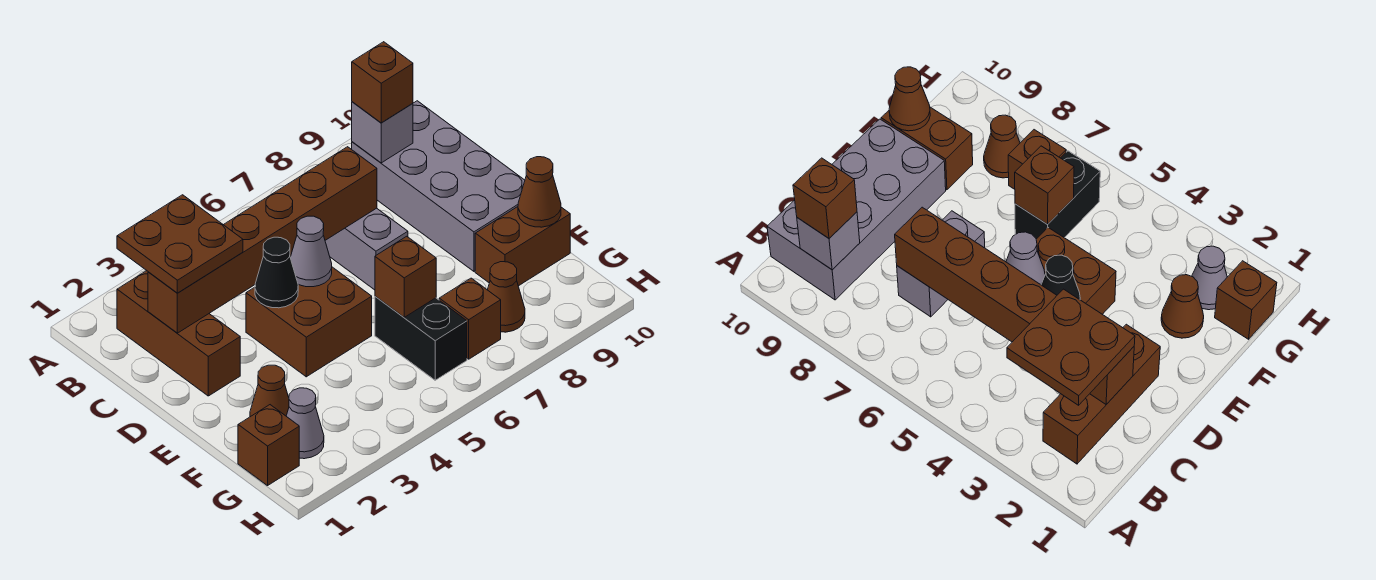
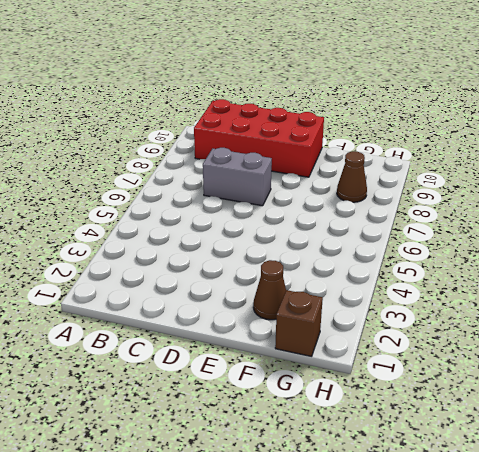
red 2x4 brick [194,99,324,177] -> grey 2x4 brick [352,101,525,271]
none -> brown 1x3 brick [117,271,240,396]
none -> brown 2x2 brick [246,267,372,377]
none -> black 1x2 brick [375,296,467,380]

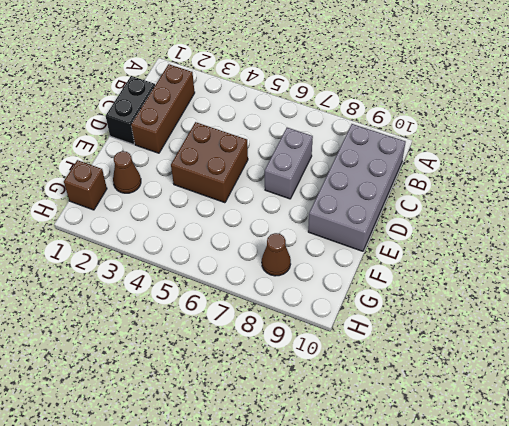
black 1x2 brick [106,76,155,144] -> black 1x2 brick moved to [375,296,467,380]
none -> brown 1x2 brick [475,207,570,286]
none -> grey 1x1 cone [286,388,324,459]
none -> brown 1x1 brick [439,278,501,359]

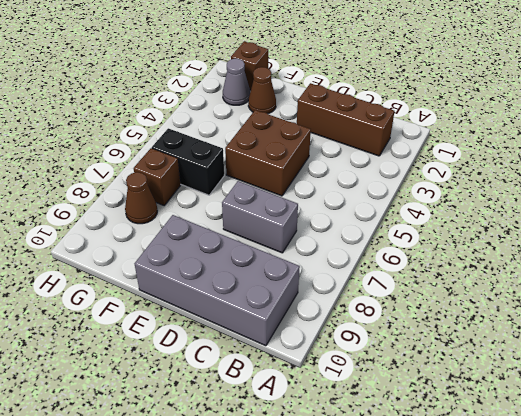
none -> brown 1x2 brick [475,207,570,286]
none -> grey 1x1 brick [352,102,413,163]
none -> brown 1x6 brick [148,147,377,333]

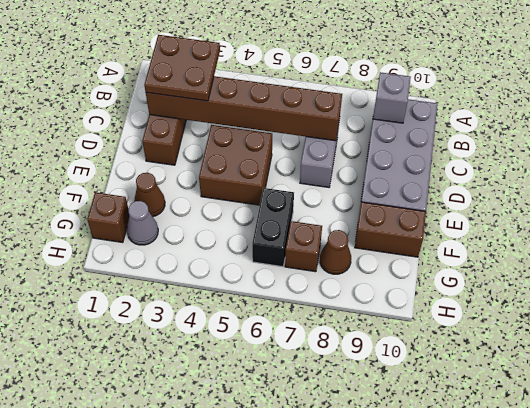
none -> black 1x1 cone [255,237,298,308]
none -> grey 1x1 cone [290,216,332,287]
none -> brown 1x1 brick [375,236,436,317]

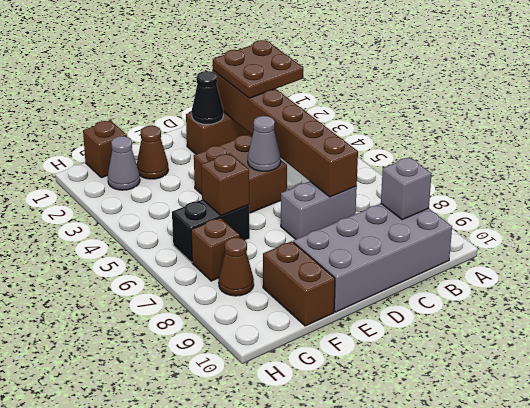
black 1x1 cone [192,71,223,125] -> black 1x1 cone moved to [255,237,298,308]
none -> brown 1x1 cone [518,157,561,227]
none -> brown 1x1 brick [352,42,413,123]

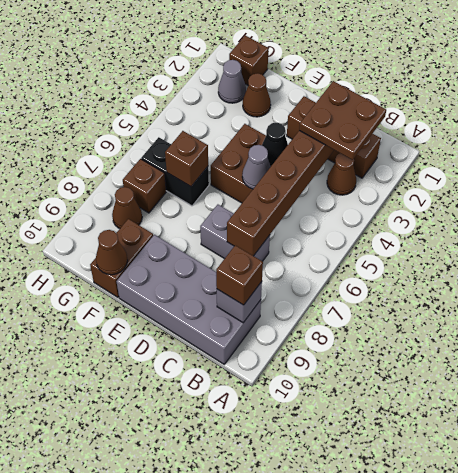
brown 1x1 cone [327,153,356,195] -> none

